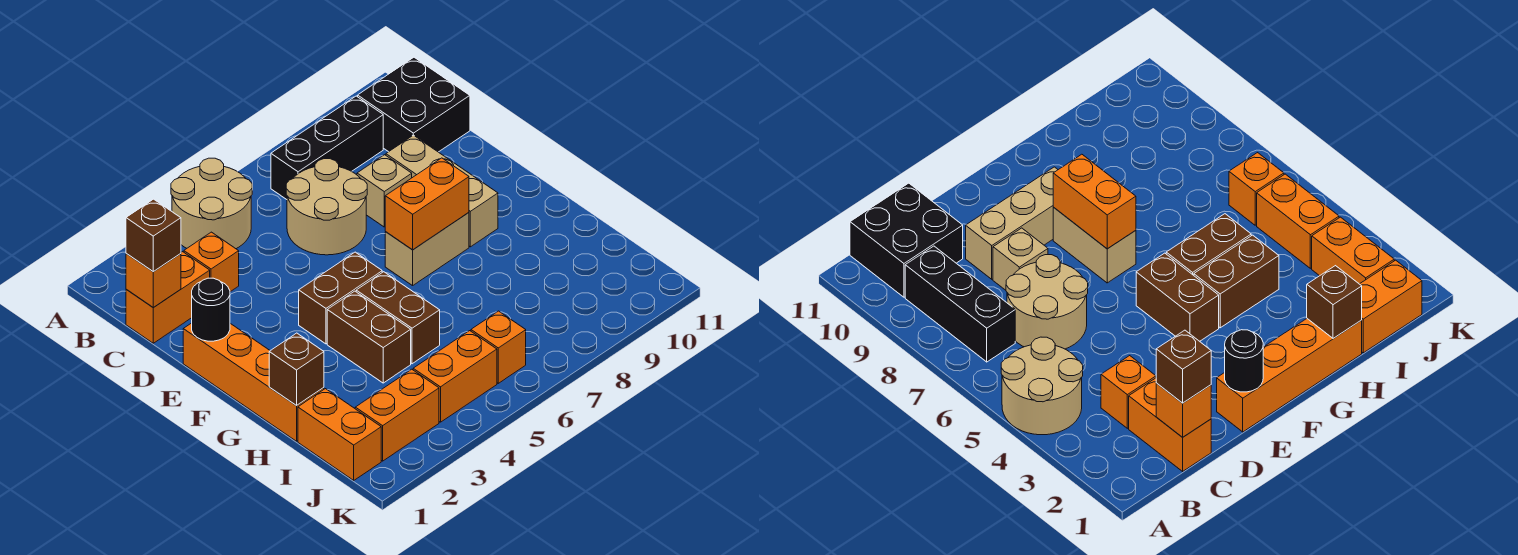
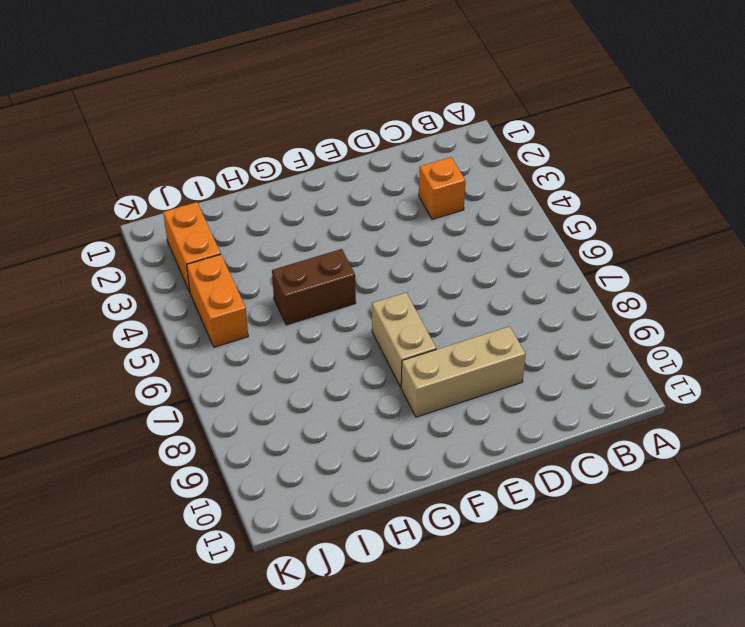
none -> tan 2x2 round brick [171,158,252,249]
none -> black 1x3 brick [271,96,383,199]
none -> black 2x2 brick [358,57,470,152]

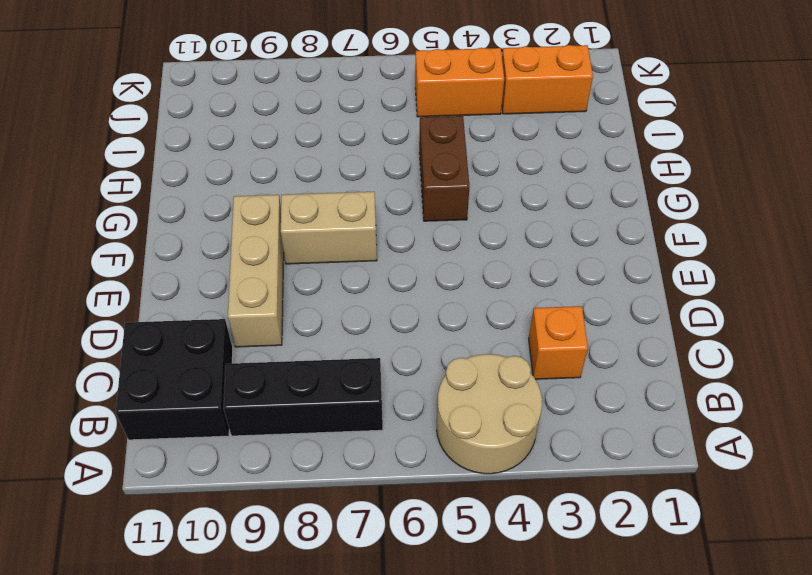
none -> orange 1x2 brick [126,252,210,343]
none -> tan 2x2 round brick [286,159,367,255]
none -> tan 1x1 brick [357,155,412,227]

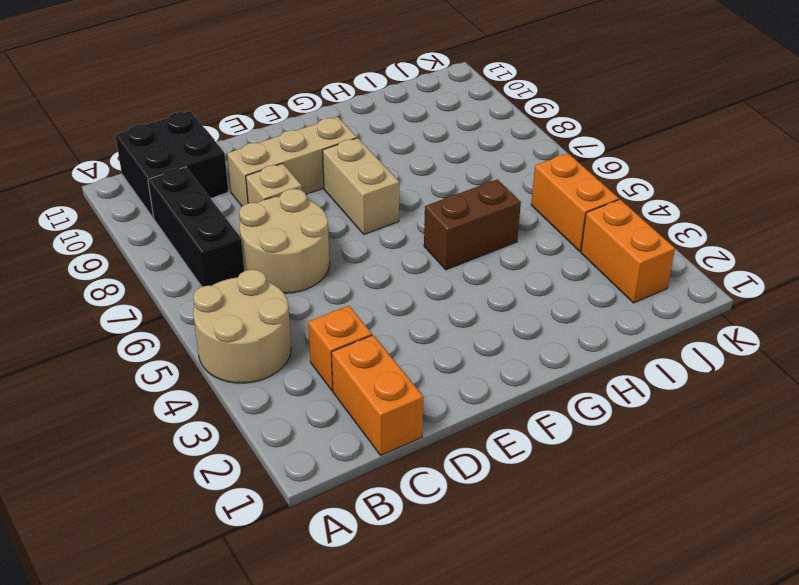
none -> orange 1x4 brick [183,323,324,441]
none -> brown 1x2 brick [299,252,382,344]
none -> brown 1x2 brick [327,291,411,383]

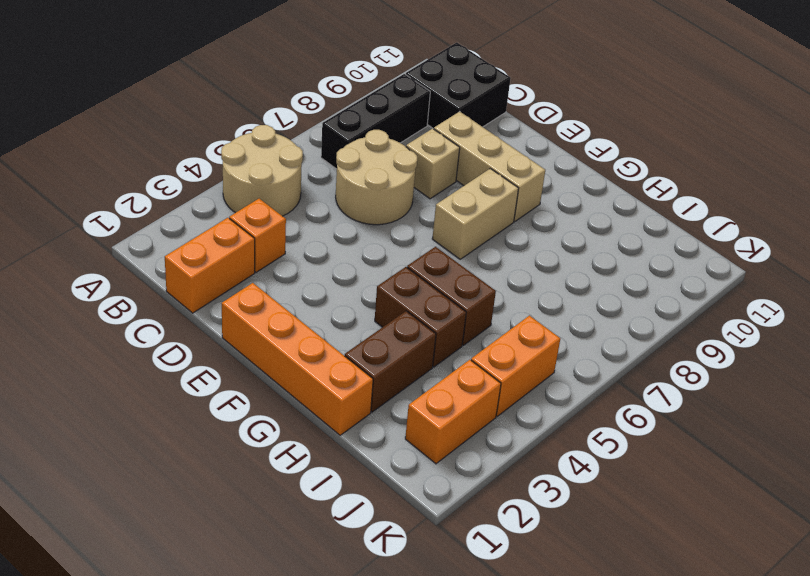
brown 1x2 brick [345,311,436,412] -> brown 1x2 brick moved to [299,252,382,344]
none -> orange 1x2 brick [298,389,381,480]
none -> orange 1x1 brick [471,311,526,383]
none -> orange 1x1 brick [126,254,181,308]

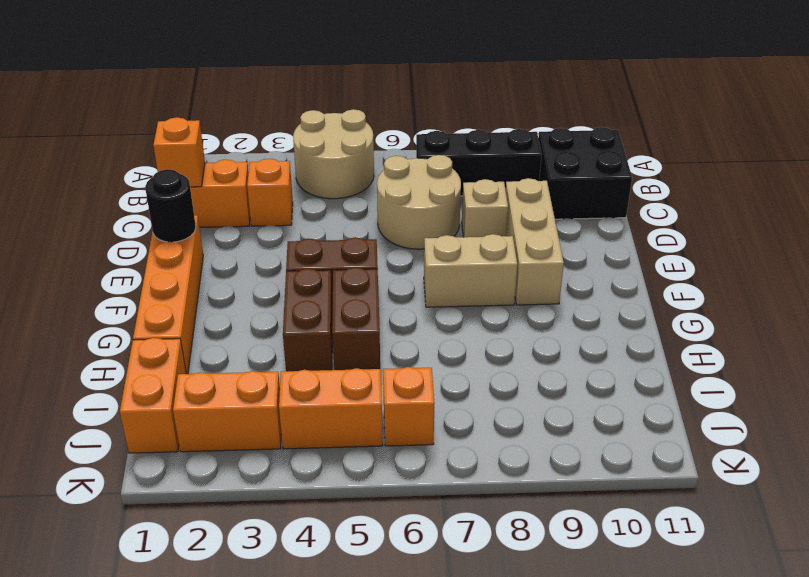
none -> orange 1x2 brick [385,158,469,250]
none -> brown 1x1 brick [269,333,324,406]
none -> brown 1x1 brick [126,199,181,272]

